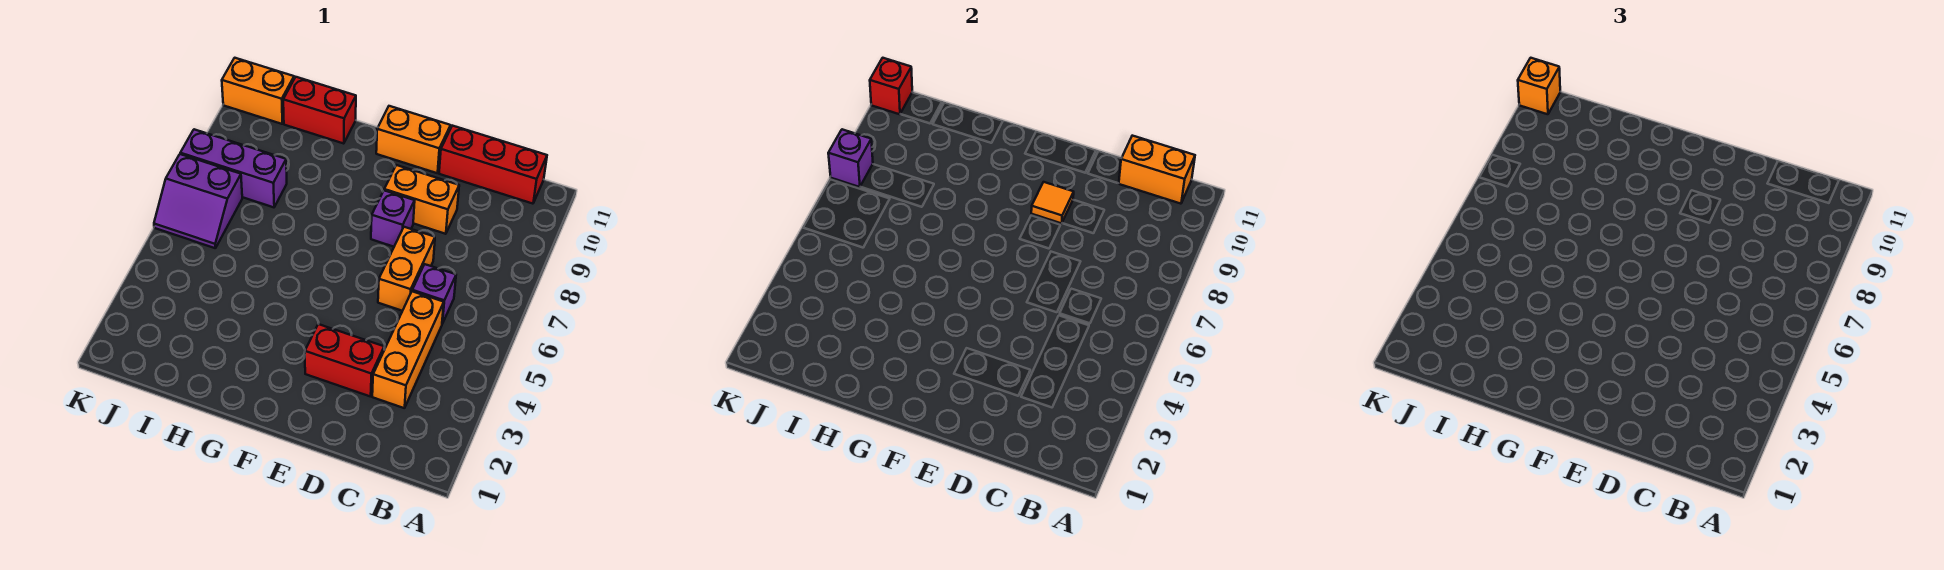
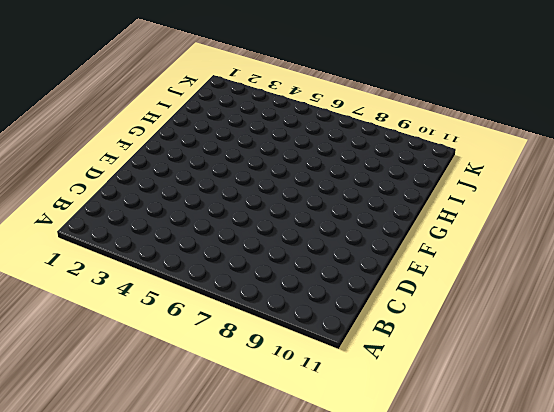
none -> red 1x3 brick [439,126,547,204]
none -> orange 1x3 brick [372,291,444,408]
none -> purple 1x1 brick [412,264,456,324]

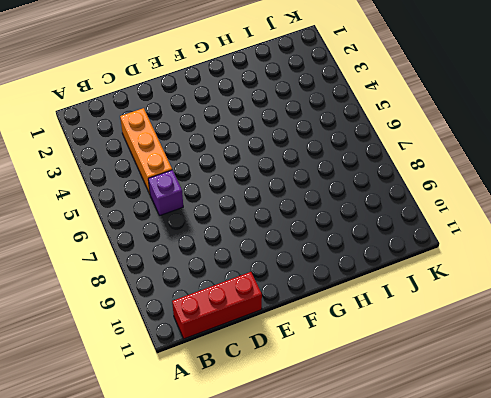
none -> red 1x2 brick [305,324,384,397]
none -> orange 1x2 brick [378,227,435,311]
none -> orange 1x2 brick [384,165,459,234]

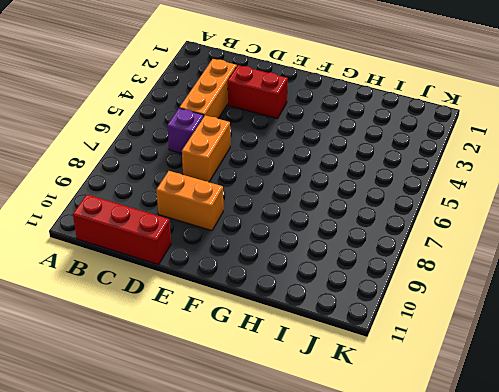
none -> purple 1x1 brick [371,191,415,247]
none -> orange 1x2 brick [376,106,451,173]
none -> red 1x2 brick [283,77,356,144]

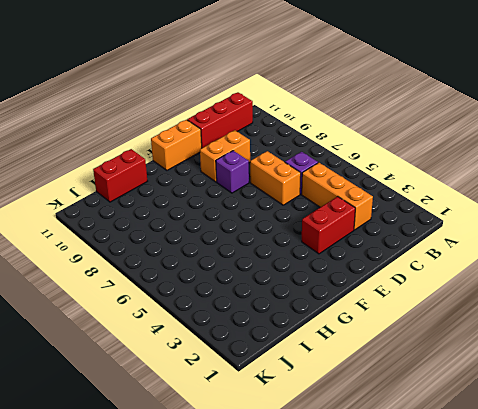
none -> purple 1x3 brick [180,129,287,207]
none -> purple 2x2 slope [154,154,242,248]
none -> orange 1x2 brick [222,58,294,124]

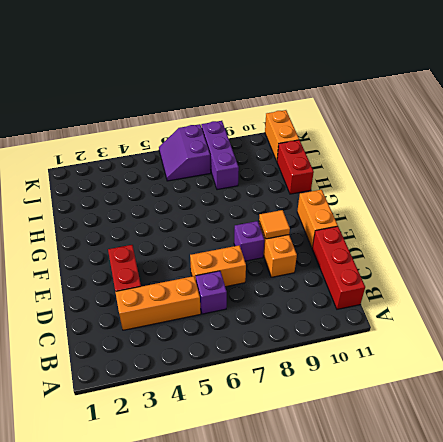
none -> orange 1x2 brick [1119,136,1195,204]
none -> purple 1x1 brick [828,129,873,187]
none -> red 1x1 brick [870,58,912,114]

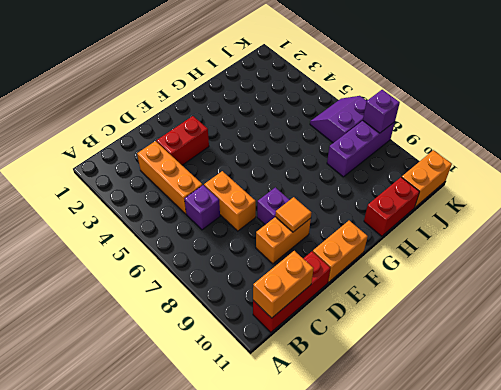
none -> red 1x1 brick [870,58,912,114]
none -> orange 1x1 brick [1518,58,1560,114]

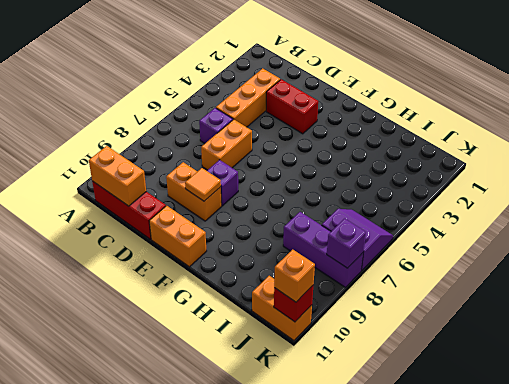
none -> red 1x2 brick [283,77,356,144]

